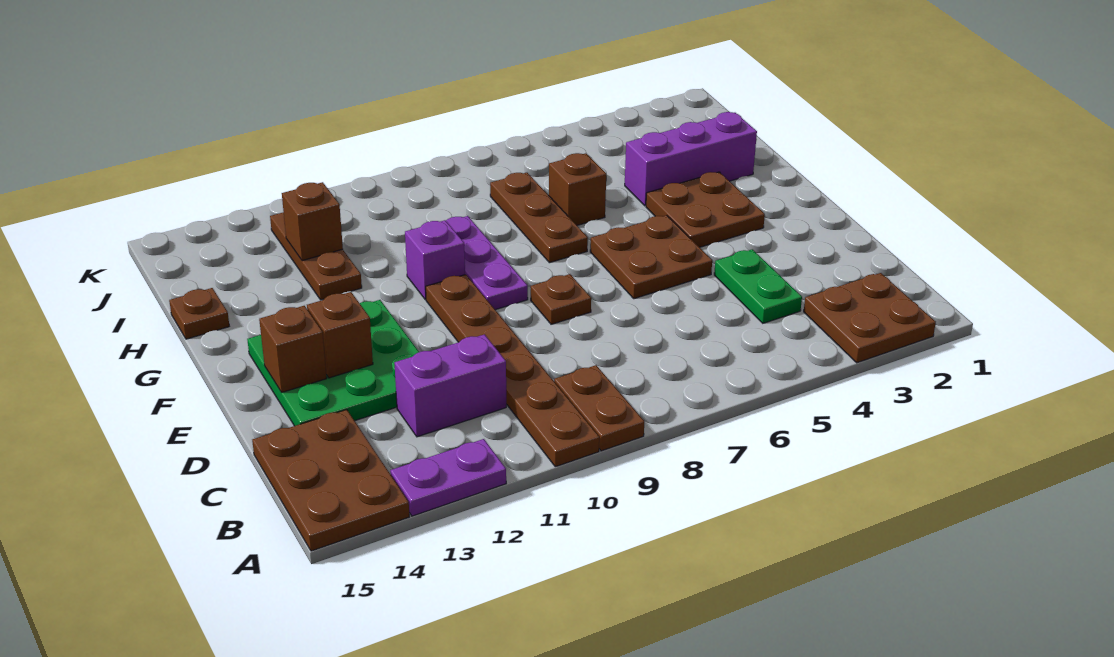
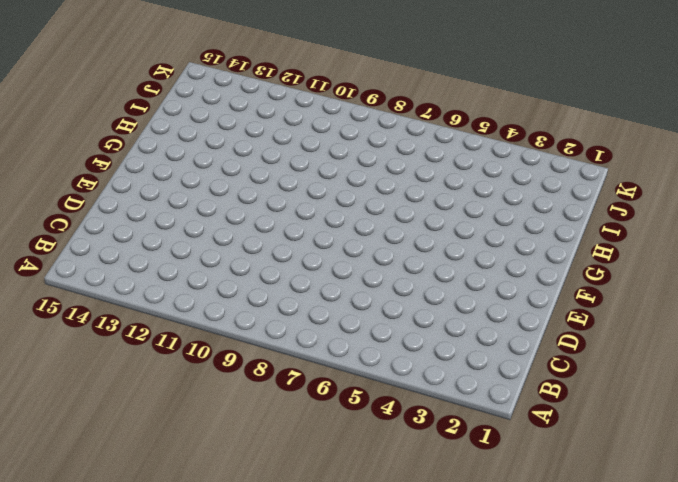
none -> brown 2x2 plate [804,273,936,363]
none -> brown 1x2 plate [554,365,644,451]
none -> brown 1x6 plate [426,275,599,467]

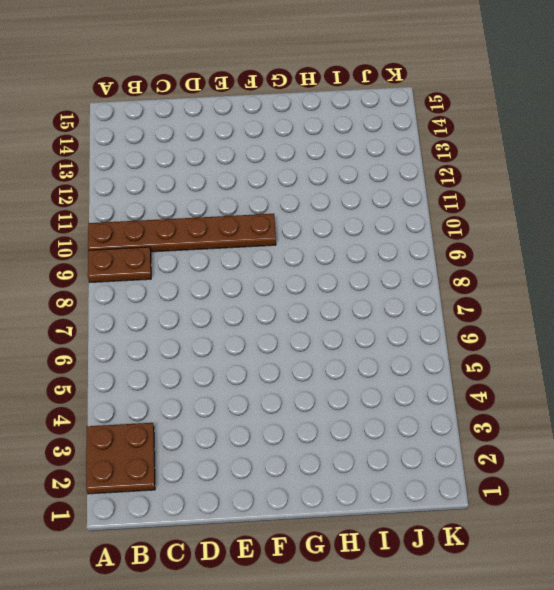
none -> purple 1x2 plate [390,439,506,516]
none -> brown 2x3 plate [252,410,409,551]
none -> green 1x2 plate [714,249,802,323]

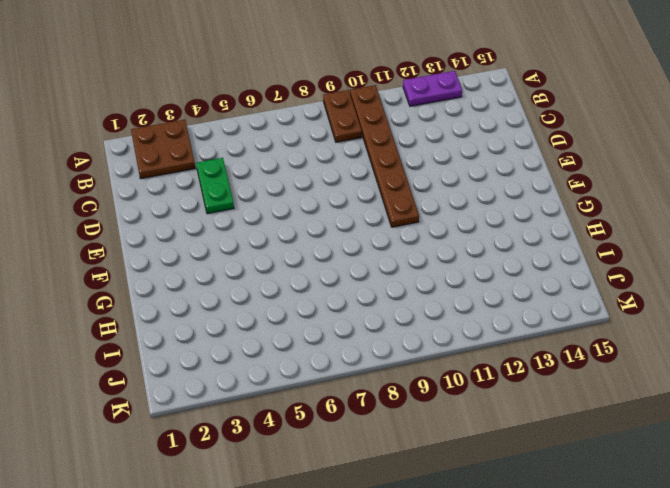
none -> brown 2x3 plate [252,410,409,551]
none -> purple 1x2 brick [394,334,506,437]
none -> green 3x3 plate [247,300,419,426]

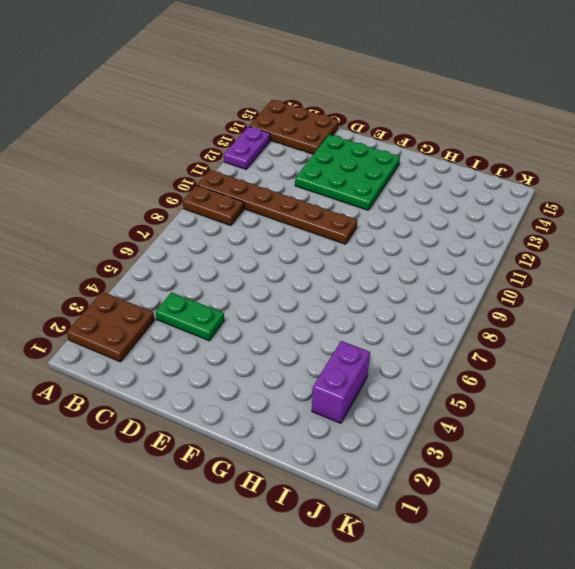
purple 1x2 brick [312,341,370,423] -> purple 1x2 brick moved to [394,334,506,437]
none -> brown 2x2 plate [590,215,712,299]
none -> brown 1x1 plate [531,274,591,324]
none -> brown 2x2 plate [646,172,765,247]

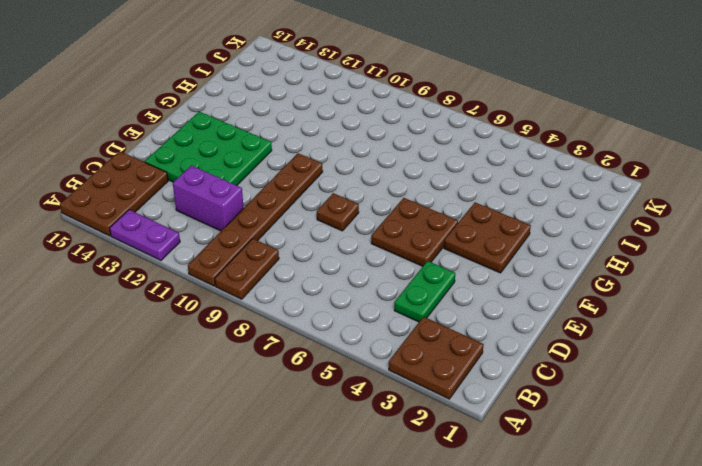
none -> purple 1x3 plate [446,216,528,310]
none -> brown 1x3 plate [490,173,588,263]
none -> purple 1x1 brick [405,220,465,300]

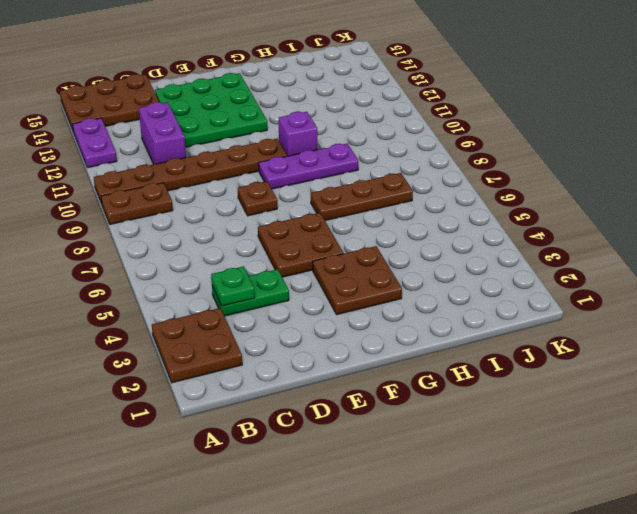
green 1x1 plate [211,266,255,306] -> none
none -> purple 1x3 brick [625,112,757,206]
none -> brown 1x1 brick [549,153,606,225]
none -> brown 1x3 plate [270,212,362,300]

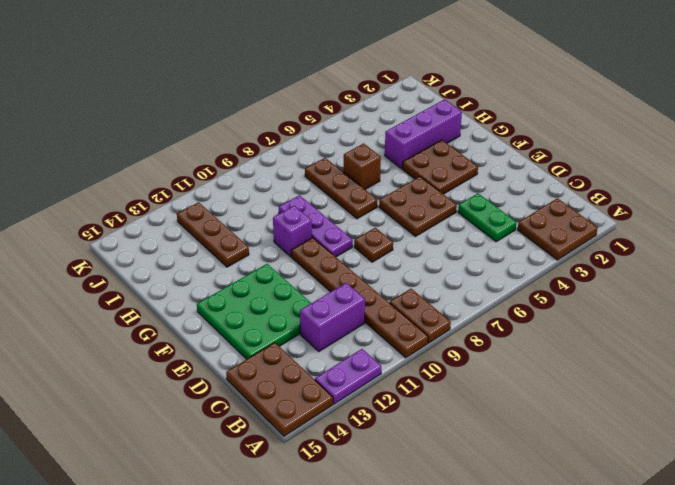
none -> brown 1x1 plate [169,288,229,339]
none -> brown 1x1 brick [307,292,373,378]
none -> brown 1x1 brick [259,306,327,392]

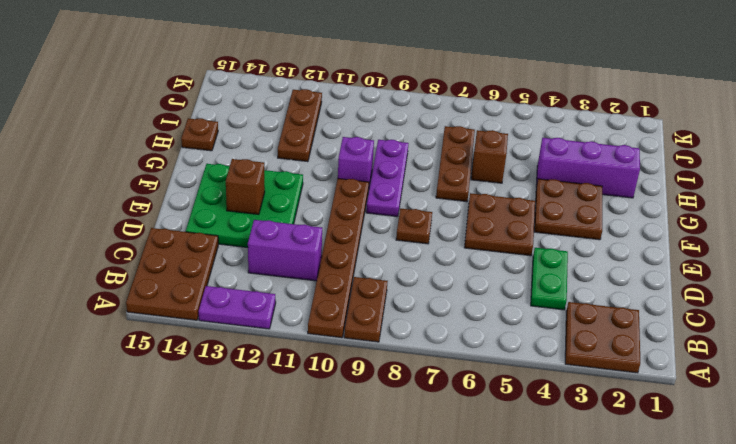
none -> brown 1x1 brick [259,306,327,392]
none -> brown 1x1 brick [282,182,343,261]

